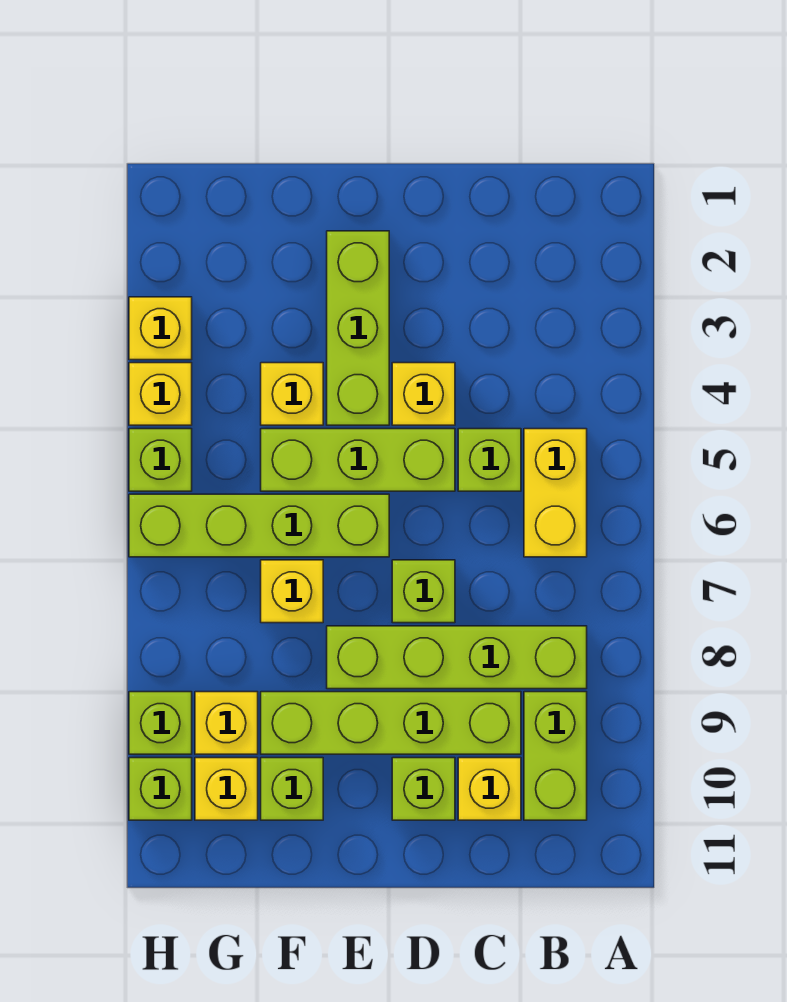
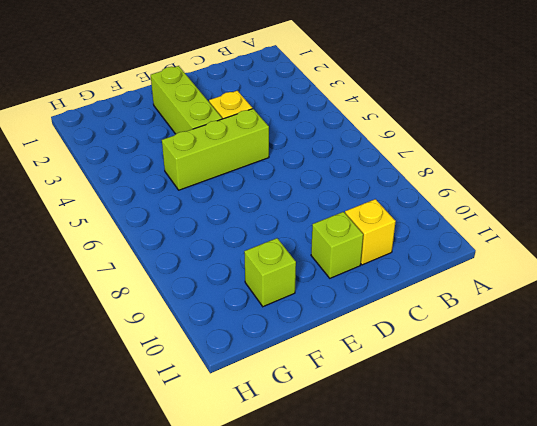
none -> yellow 1x2 brick [524,429,587,557]
none -> lime 1x4 brick [327,626,587,689]
none -> lime 1x2 brick [524,692,587,820]

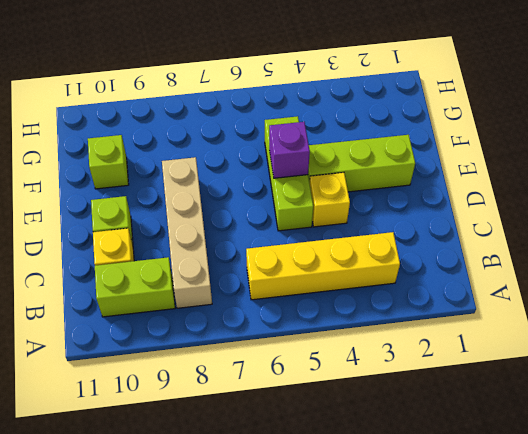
yellow 1x4 brick [246,232,400,300] -> yellow 1x2 brick [524,429,587,557]
tan 1x4 brick [162,157,212,308] -> lime 1x4 brick [327,626,587,689]
purple 1x1 brick [269,122,310,178] -> none
none -> lime 1x1 brick [458,429,521,491]
none -> lime 1x4 brick [261,692,521,754]
none -> lime 1x1 brick [392,560,455,623]

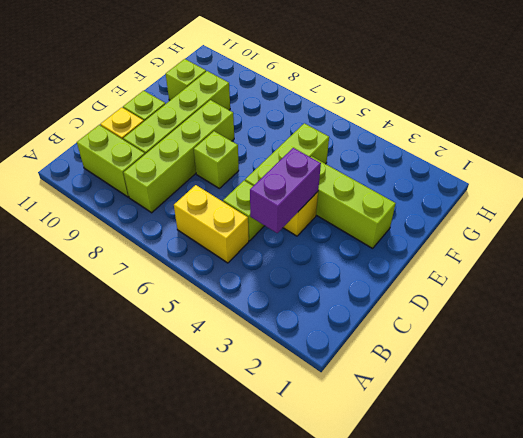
purple 1x2 brick [250,148,321,233] -> none
none -> lime 1x4 brick [129,494,389,557]
none -> yellow 1x1 brick [261,363,323,425]
none -> yellow 1x1 brick [261,560,323,623]

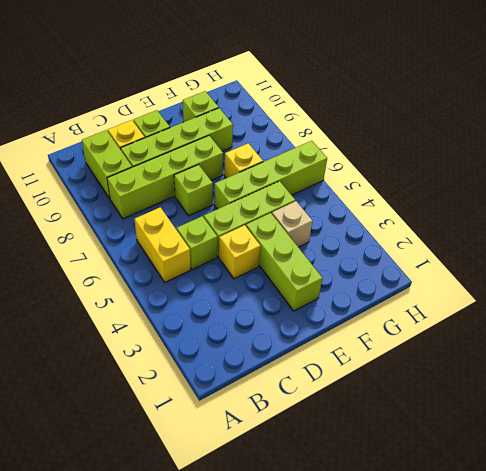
tan 1x1 brick [272,201,312,247] -> yellow 1x1 brick [261,363,323,425]
none -> yellow 1x1 brick [195,692,258,754]
none -> yellow 1x1 brick [195,758,258,820]
none -> yellow 1x1 brick [129,297,192,360]

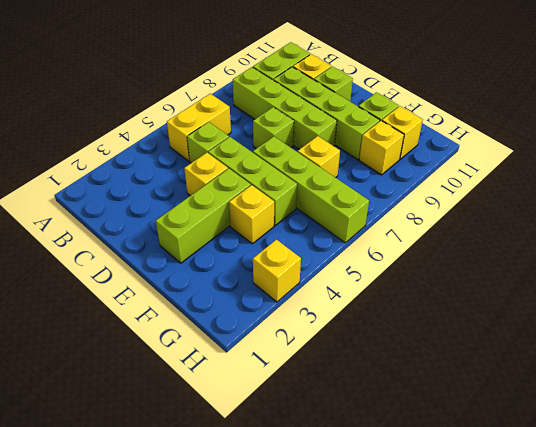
none -> yellow 1x1 brick [129,363,192,425]
none -> lime 1x1 brick [129,429,192,491]
none -> lime 1x1 brick [129,692,192,754]

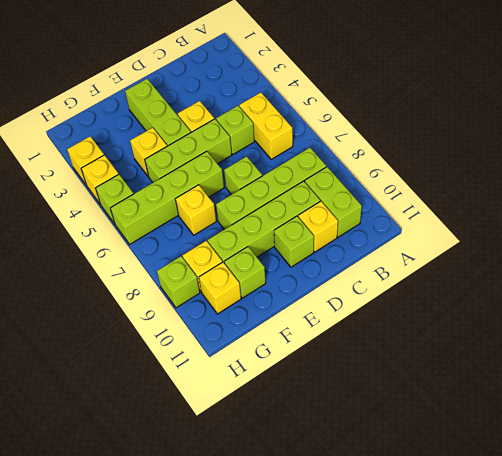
none -> lime 1x1 brick [129,758,192,820]

